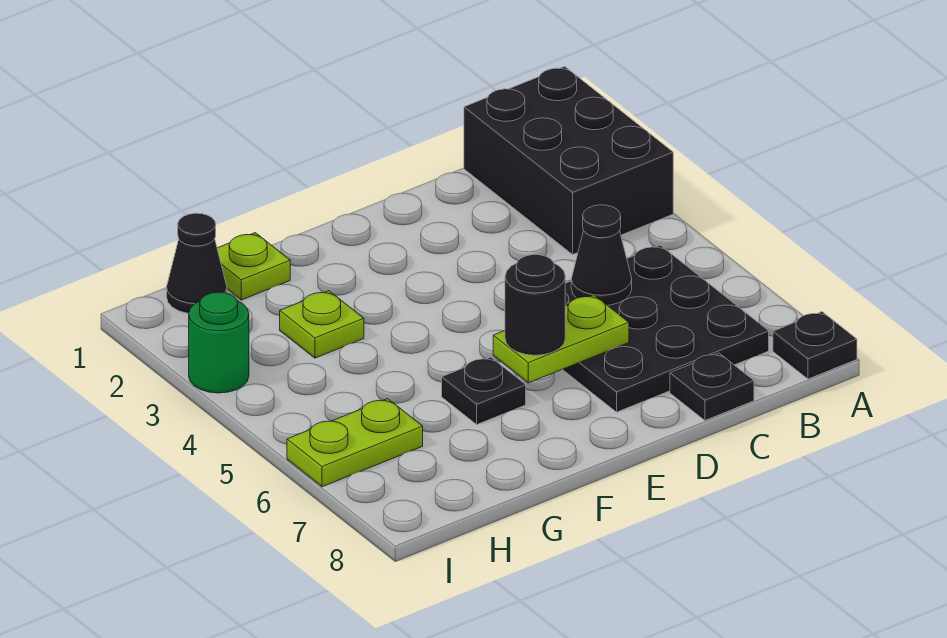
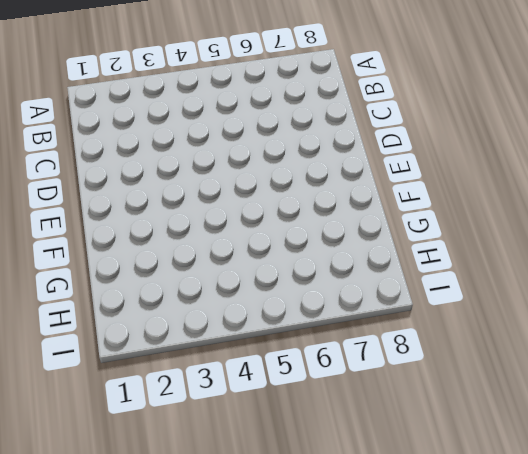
none -> black 2x3 brick [464,66,673,254]
none -> black 1x1 plate [773,312,857,379]
none -> black 3x3 plate [562,245,769,412]

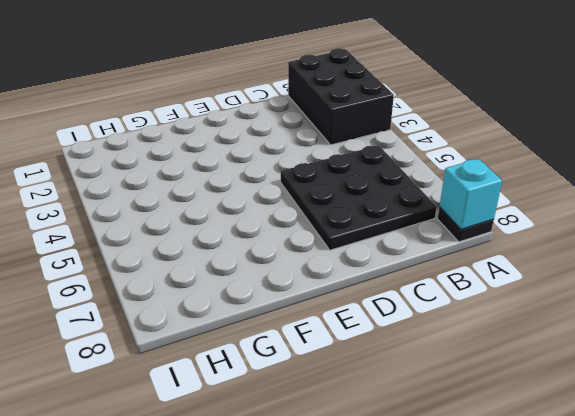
cyan 1x1 brick [439,159,502,229] -> none
none -> black 1x1 plate [670,353,754,420]
none -> black 1x1 plate [442,357,526,424]
none -> lime 1x1 plate [217,233,290,300]

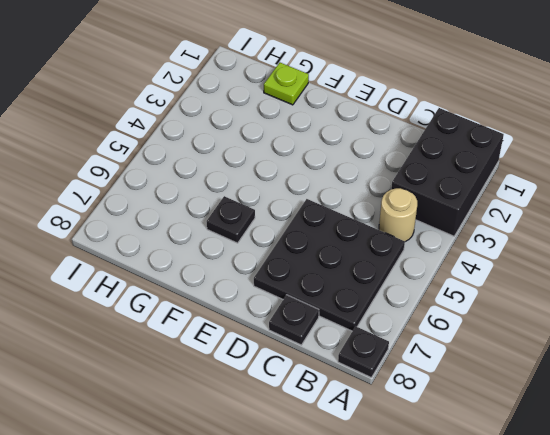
tan 1x1 round brick [379,188,417,242] -> none
none -> lime 1x1 plate [280,291,364,358]
none -> black 1x1 cone [167,213,227,313]
none -> lime 1x2 plate [287,399,423,487]

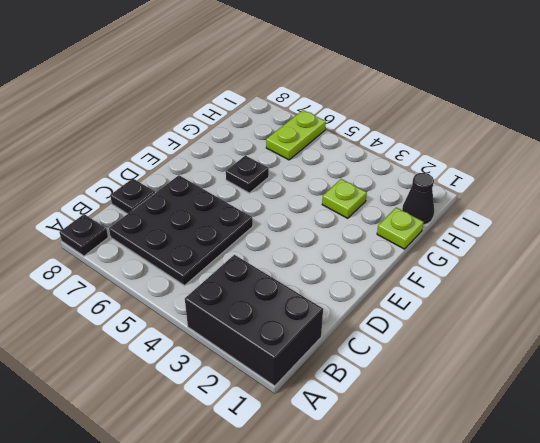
none -> green 1x1 round brick [189,292,249,393]
none -> black 1x1 cone [571,205,632,305]
none -> lime 1x2 plate [493,295,629,383]

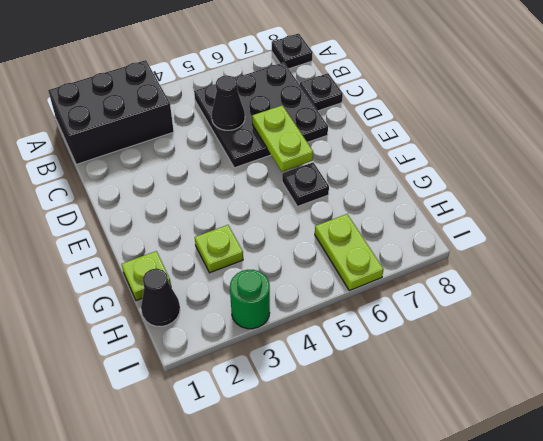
none -> black 1x1 round brick [505,255,565,355]

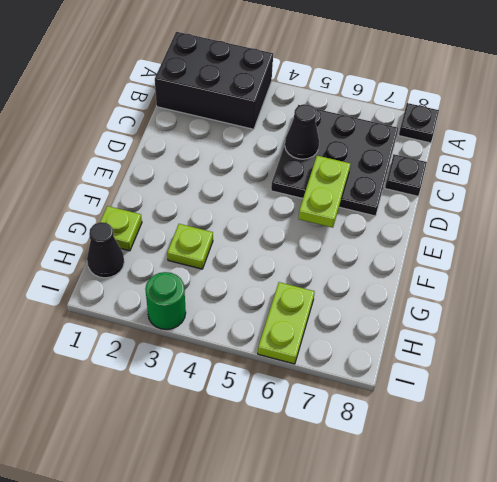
none -> black 1x1 plate [442,357,526,424]
none -> black 1x1 round brick [505,255,565,355]

